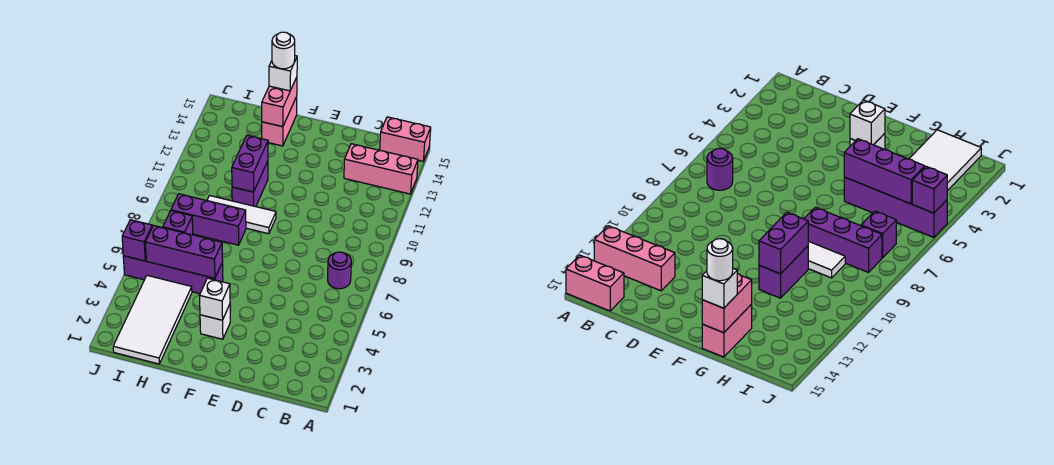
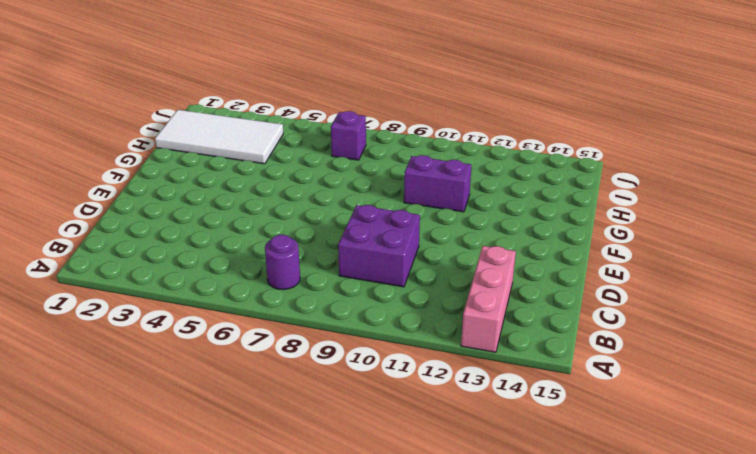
purple 2x2 brick [338,205,420,287] -> none
none -> pink 1x2 brick [380,117,431,161]
none -> white 1x1 brick [200,305,230,339]
none -> white 1x3 tile [207,196,276,234]

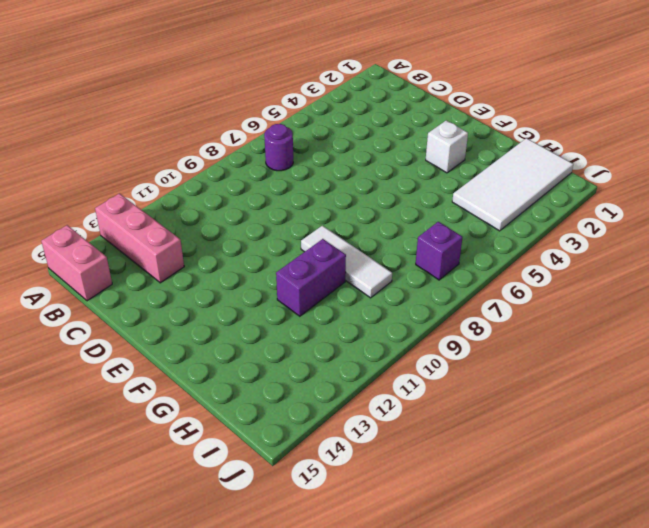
none -> purple 1x4 brick [123,256,223,294]
none -> purple 1x3 brick [171,194,246,245]
none -> pink 1x2 brick [262,97,297,146]

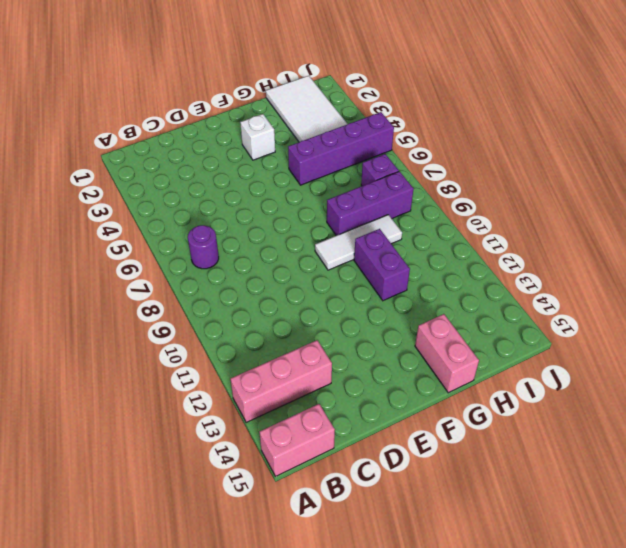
none -> white 1x1 brick [199,278,230,320]
none -> purple 1x3 brick [145,225,223,278]
none -> purple 1x2 brick [232,135,268,192]

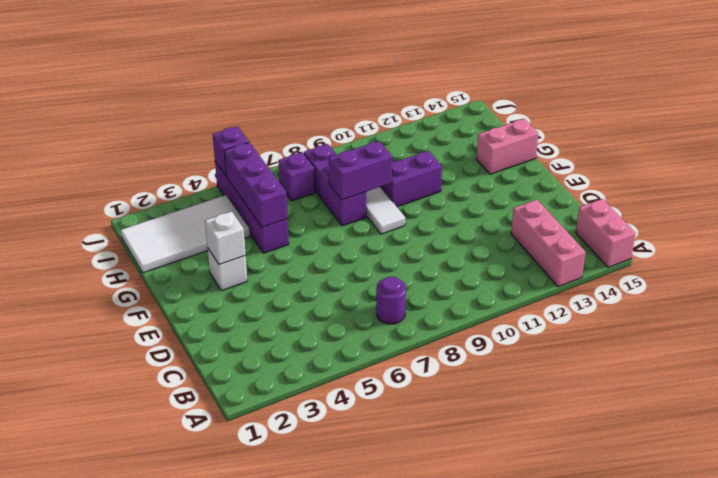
purple 1x2 brick [329,141,392,200] -> purple 1x2 brick moved to [232,135,268,192]
none -> pink 1x2 brick [262,77,297,127]
none -> white 1x1 brick [269,56,297,91]
none -> white 1x1 round brick [272,32,295,69]

